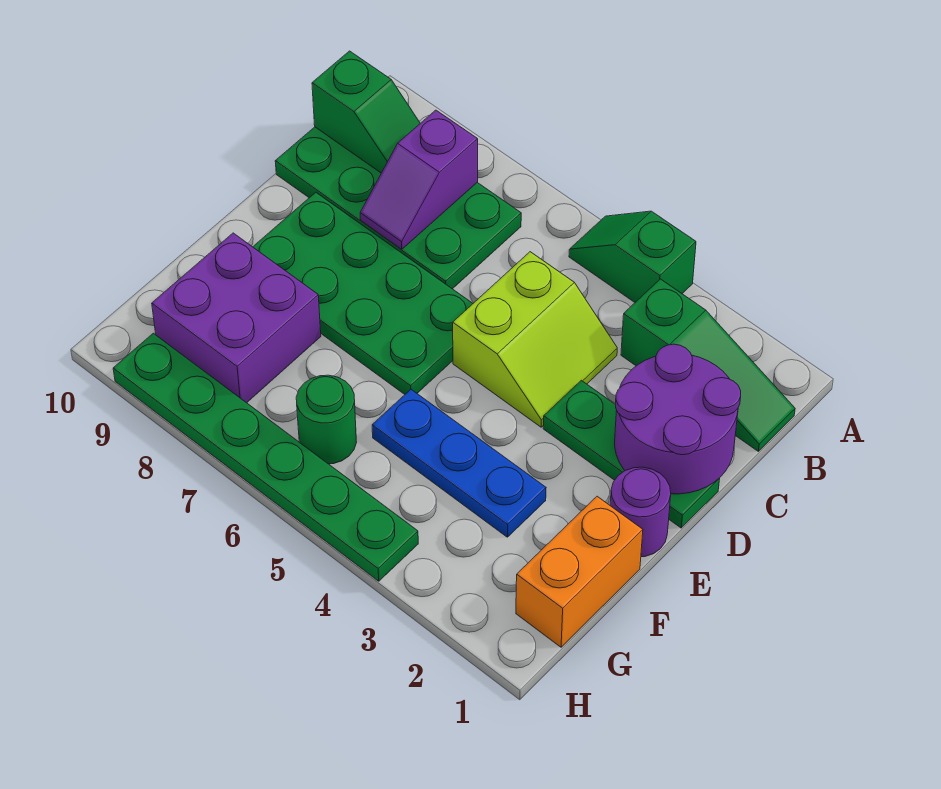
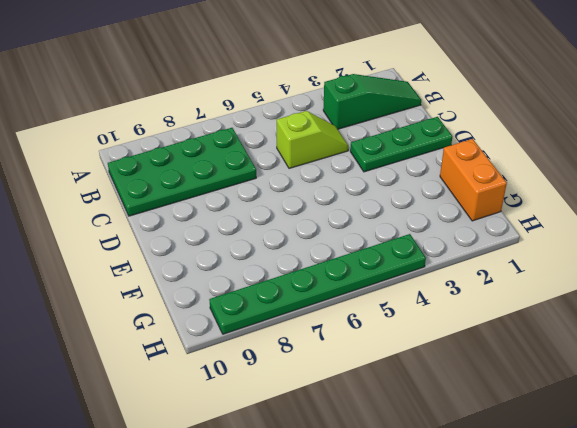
lime 1x2 slope [277,111,348,168] -> lime 2x2 slope [453,252,617,427]
none -> green 1x2 slope [569,211,696,302]
none -> green 2x4 plate [253,192,473,394]
none -> purple 1x1 round brick [610,467,671,557]

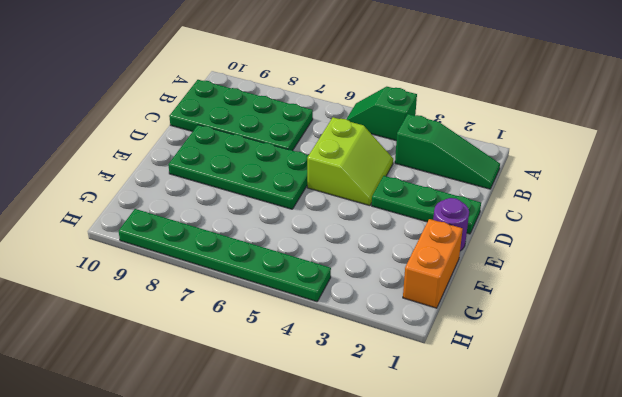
none -> blue 1x3 plate [372,389,546,537]
none -> purple 2x2 brick [152,233,321,403]
none -> green 1x1 round brick [296,375,357,464]

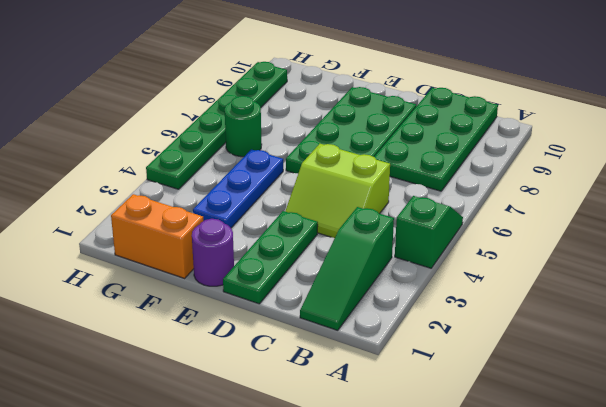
none -> purple 2x2 brick [152,233,321,403]
none -> purple 1x2 slope [360,110,478,249]
none -> green 1x2 slope [312,51,420,173]

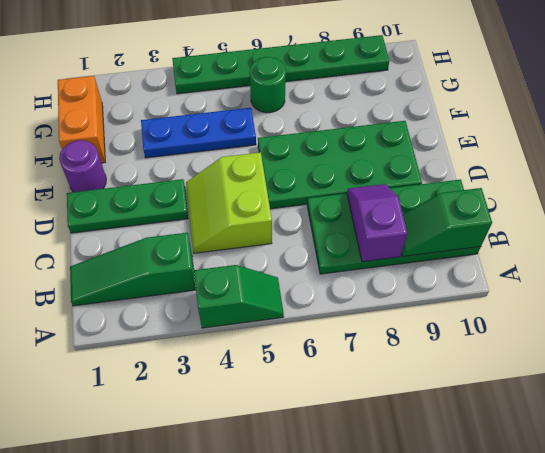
none -> purple 2x2 brick [152,233,321,403]
none -> purple 2x2 round brick [615,344,741,494]

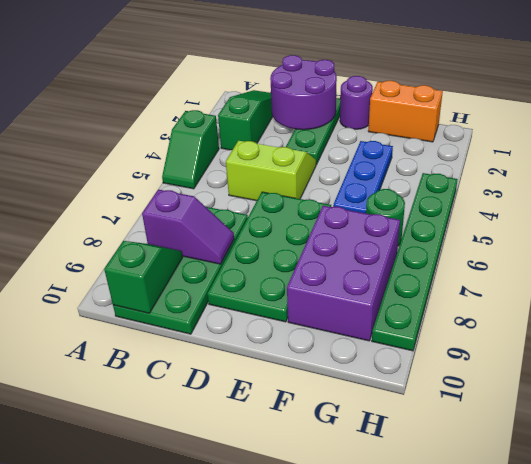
purple 2x3 brick [287,206,400,341] -> purple 2x2 brick [152,233,321,403]

